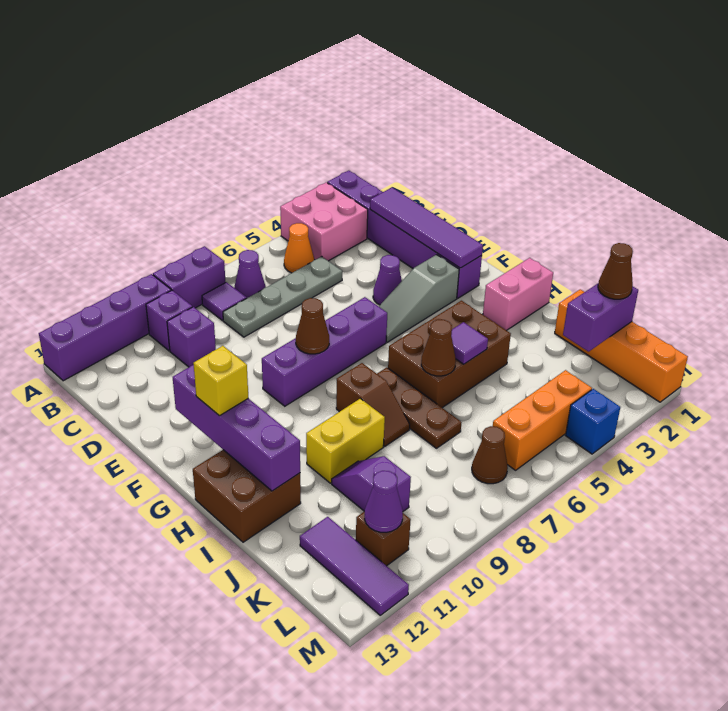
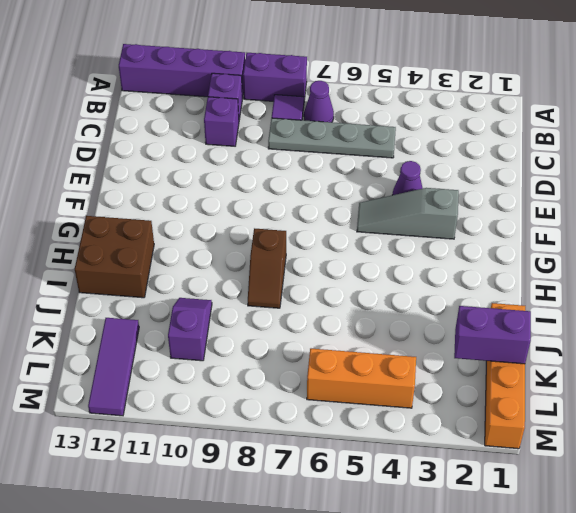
none -> purple 1x6 brick [327,171,482,298]
none -> pink 2x2 brick [280,182,368,261]
none -> orange 1x1 cone [284,223,314,273]
none -> purple 1x4 brick [262,297,387,406]

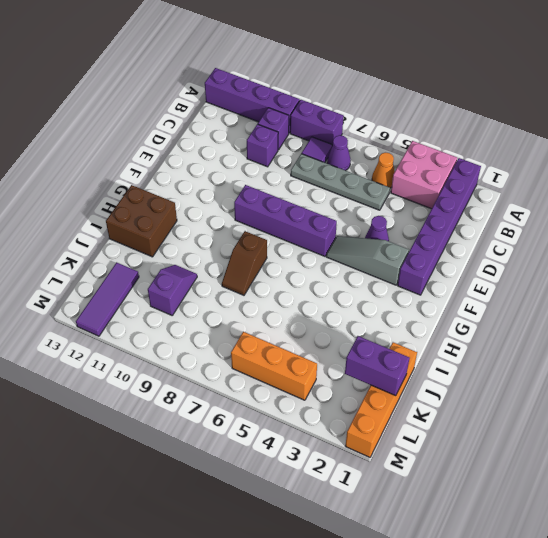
none -> pink 1x2 brick [483,258,553,331]
none -> brown 2x3 brick [388,301,511,408]
none -> brown 1x3 plate [377,368,462,448]
none -> yellow 1x2 brick [306,398,385,483]

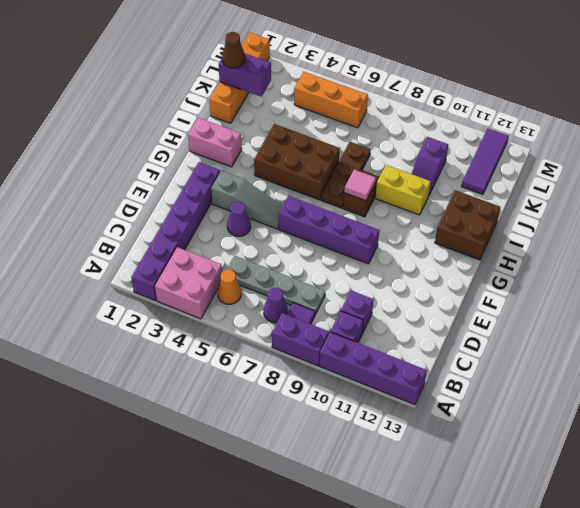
pink 1x1 tile [344,170,376,201] -> none
none -> brown 1x1 cone [472,426,508,484]
none -> brown 1x1 brick [356,511,411,566]
none -> blue 1x1 brick [566,389,620,454]
none -> purple 1x4 tile [370,188,483,268]

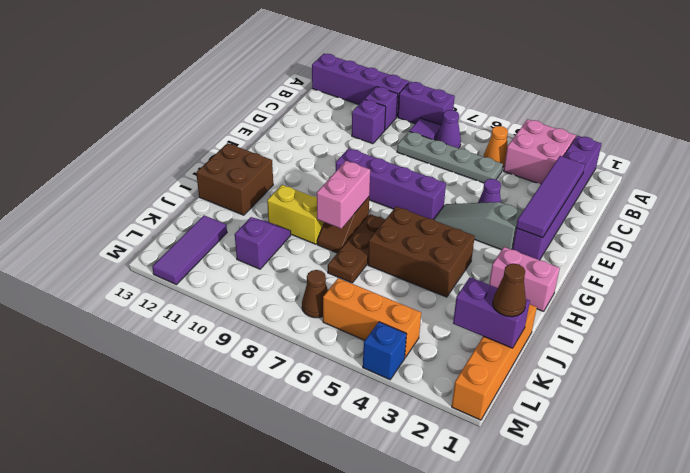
pink 1x2 brick [317,161,370,229] -> none
none -> brown 1x1 brick [356,511,411,566]
none -> brown 1x1 cone [296,298,329,354]
none -> purple 1x4 brick [173,365,300,491]
none -> purple 1x1 tile [451,322,488,364]

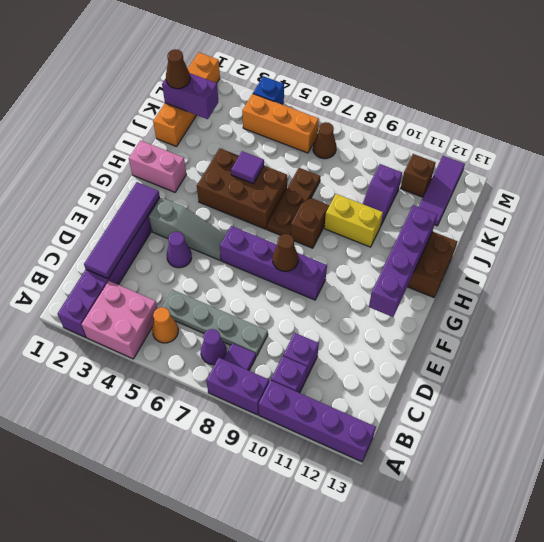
none -> brown 1x1 cone [421,320,456,376]
none -> purple 1x1 cone [365,471,403,532]
none -> yellow 1x1 brick [193,346,248,416]

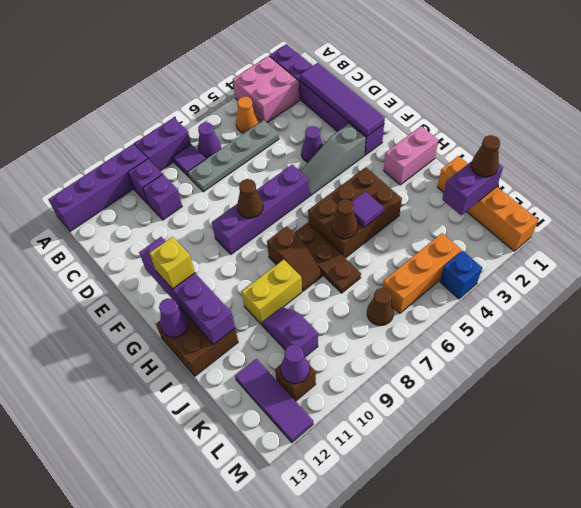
purple 1x1 cone [159,298,189,337] -> none

